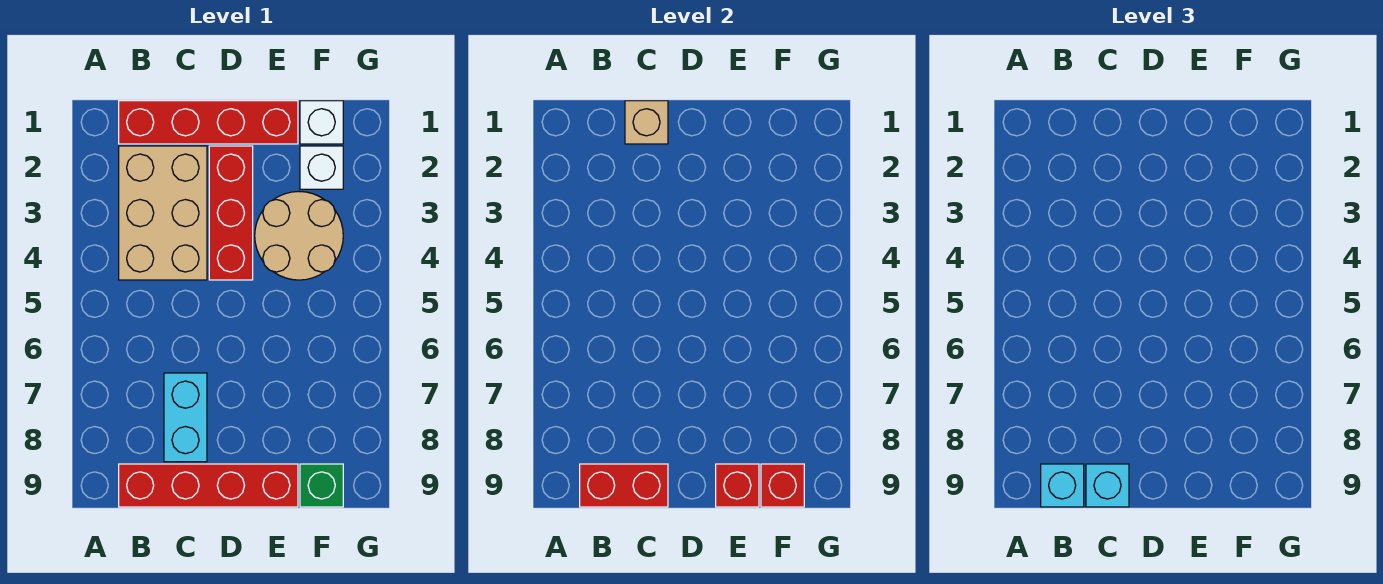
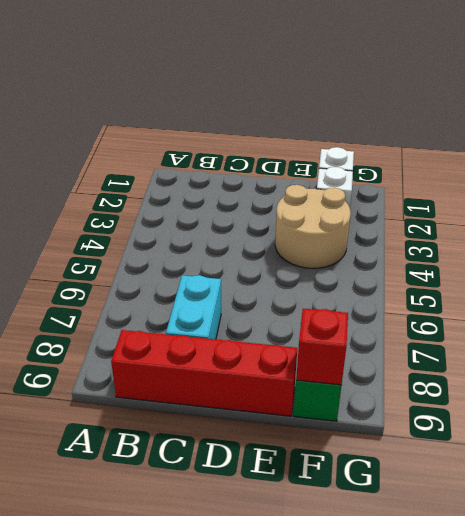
none -> red 1x4 brick [119,101,298,144]
none -> tan 2x3 brick [119,146,207,280]
none -> red 1x3 brick [209,146,253,280]

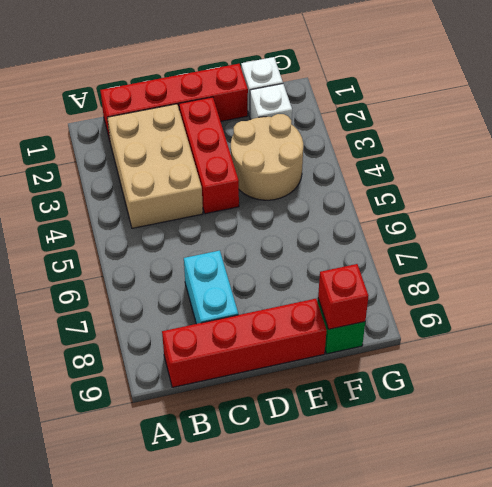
none -> red 1x2 brick [580,464,668,507]
none -> tan 1x1 brick [625,101,668,144]
none -> red 1x1 brick [716,464,759,507]

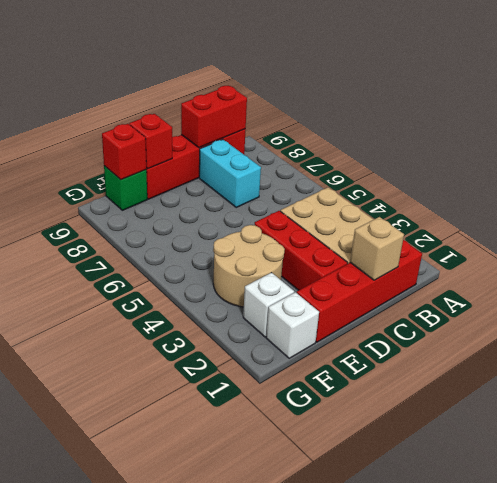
none -> cyan 1x1 brick [1041,464,1084,507]
none -> cyan 1x1 brick [1086,464,1129,507]

